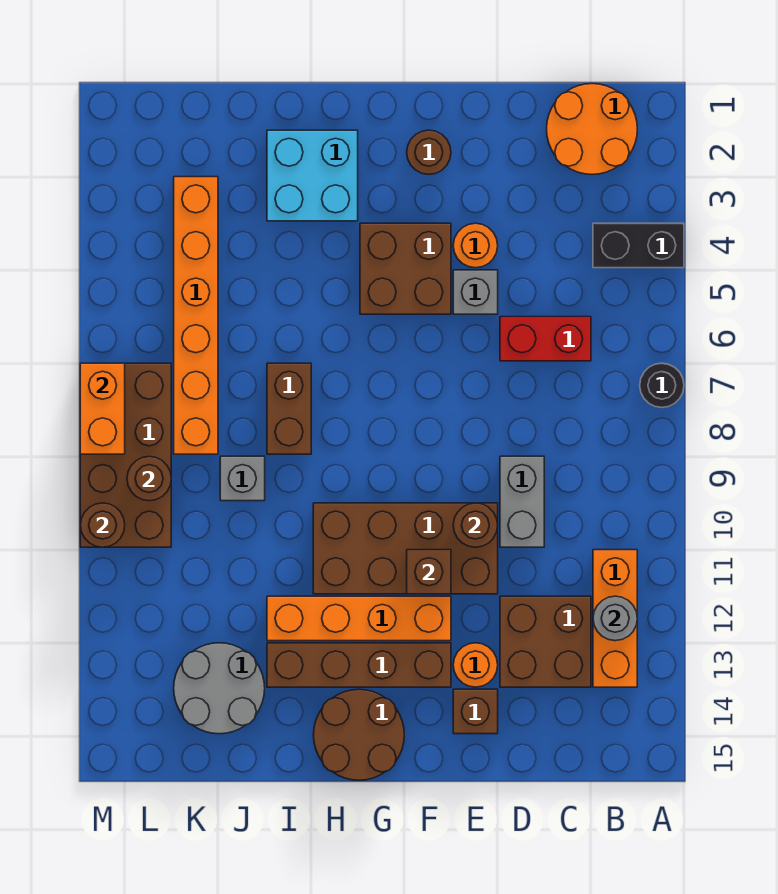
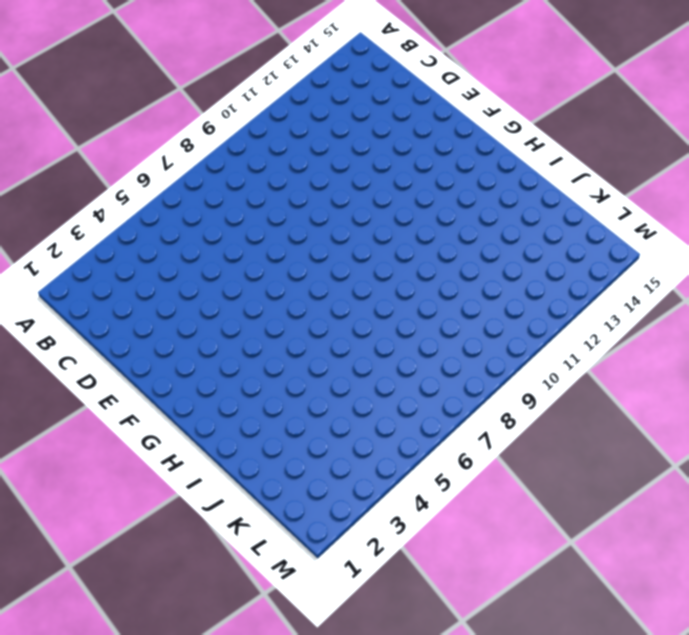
none -> black 1x2 brick [593,223,684,268]
none -> black 1x1 round brick [640,363,684,408]
none -> orange 2x2 round brick [547,84,637,175]

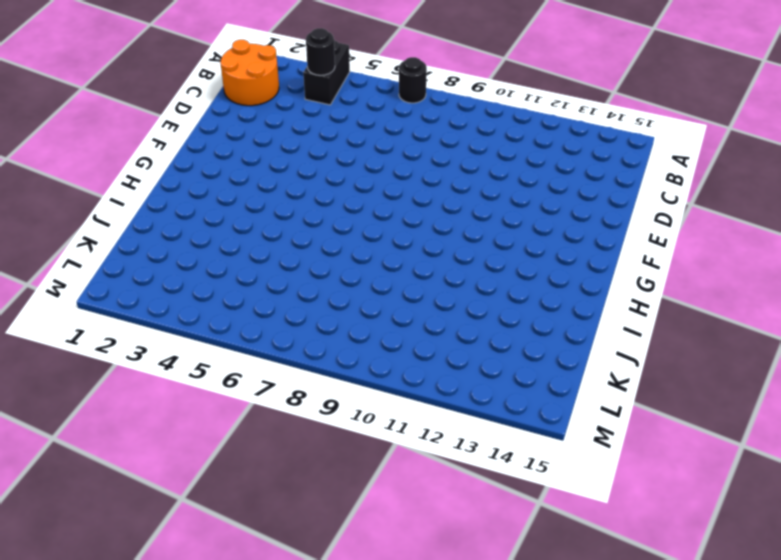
black 1x1 round brick [306,28,335,75] -> none
none -> orange 1x3 brick [593,550,637,687]
none -> red 1x2 brick [500,317,591,361]
none -> brown 2x2 brick [500,596,591,687]

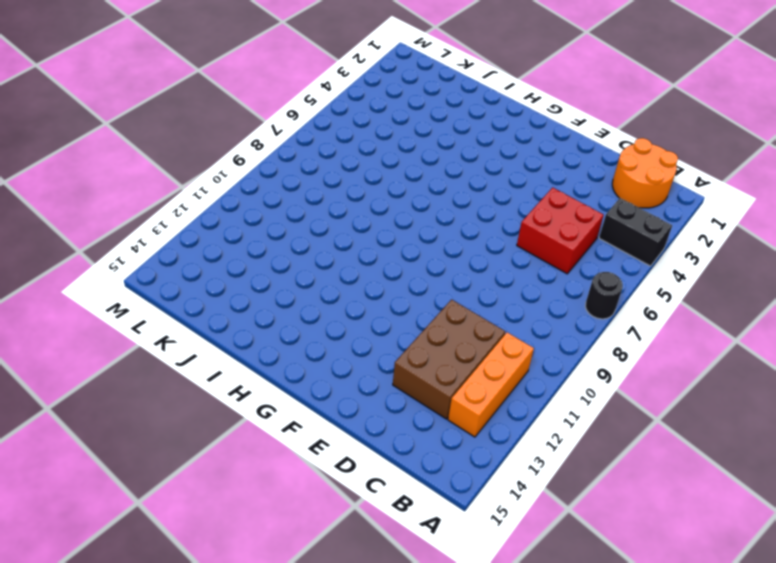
red 2x2 brick [517,187,604,274] -> red 1x2 brick [500,317,591,361]
brown 2x3 brick [393,300,505,419] -> brown 2x2 brick [500,596,591,687]
none -> grey 1x2 brick [500,456,544,547]
none -> orange 1x1 round brick [453,223,498,268]
none -> grey 1x1 brick [453,270,498,314]

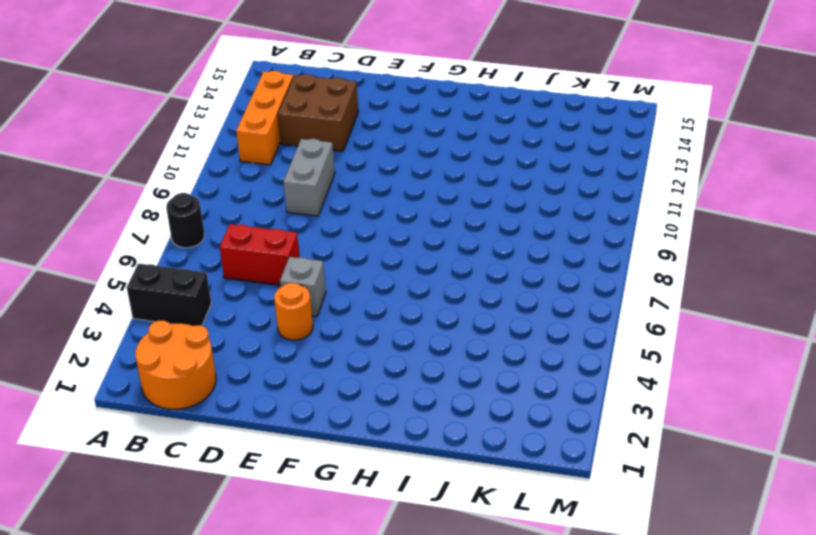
none -> brown 2x4 brick [313,503,498,594]
none -> orange 1x1 round brick [453,643,498,687]
none -> brown 1x1 brick [453,689,498,734]

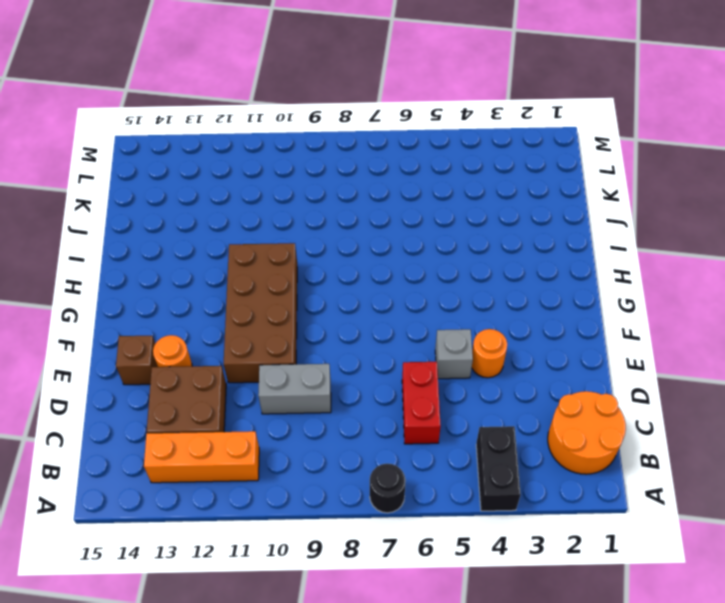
none -> brown 1x1 round brick [407,130,451,174]
none -> brown 2x2 brick [360,223,451,314]
none -> orange 1x4 brick [267,596,451,641]

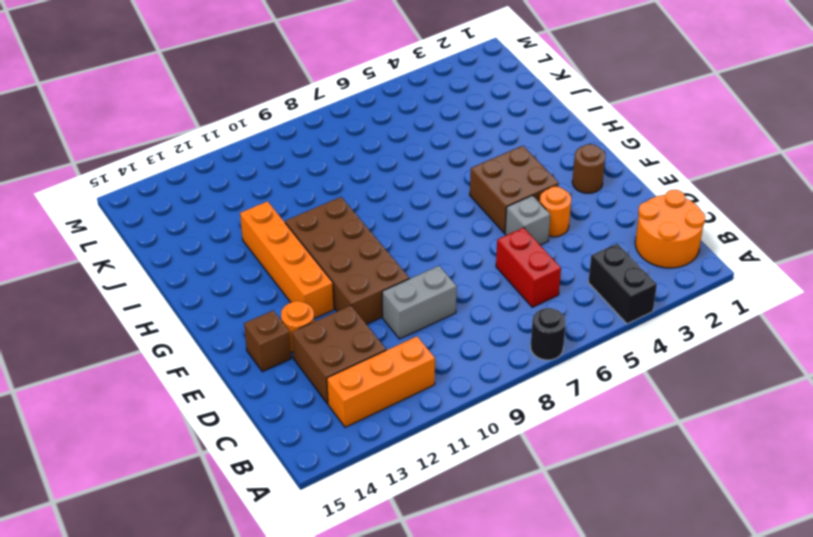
none -> brown 1x4 brick [267,643,451,687]
none -> brown 2x2 round brick [313,689,404,780]
none -> cyan 2x2 brick [267,130,358,221]

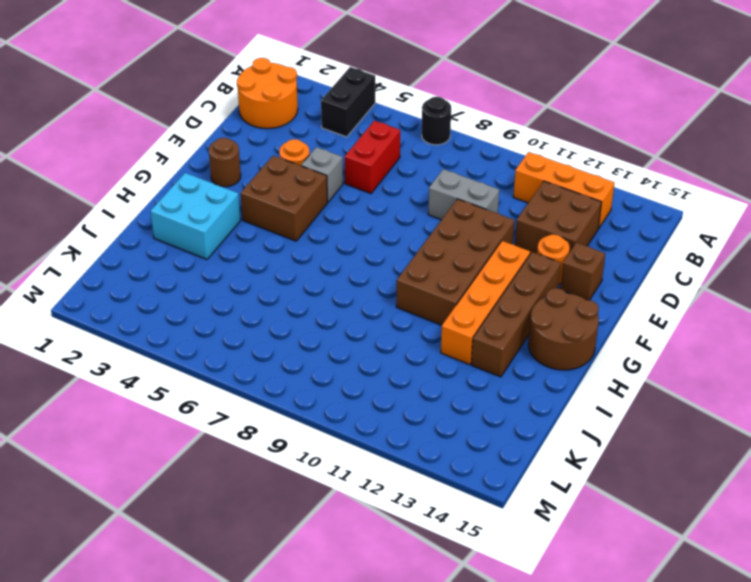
none -> brown 1x2 brick [267,363,311,454]
none -> grey 1x1 brick [220,456,265,501]
none -> grey 2x2 round brick [174,643,265,734]

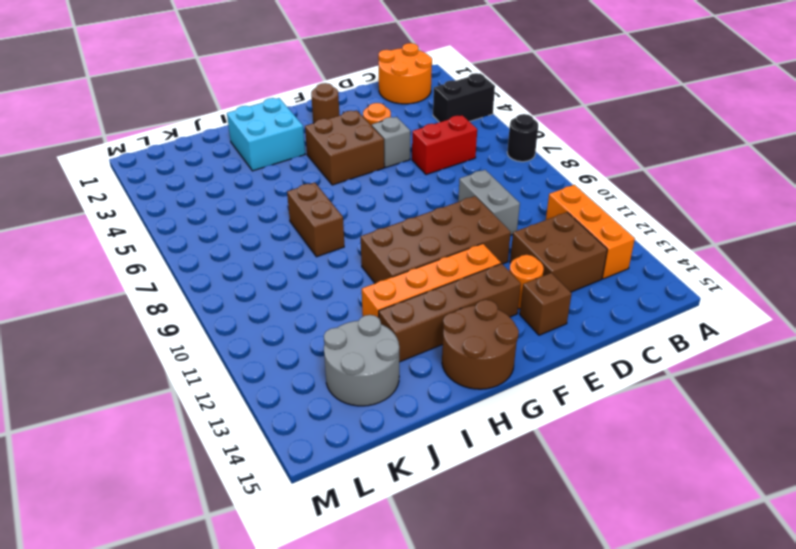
none -> grey 1x1 brick [220,456,265,501]
none -> orange 1x6 brick [174,177,218,454]
none -> brown 2x4 brick [80,363,171,547]

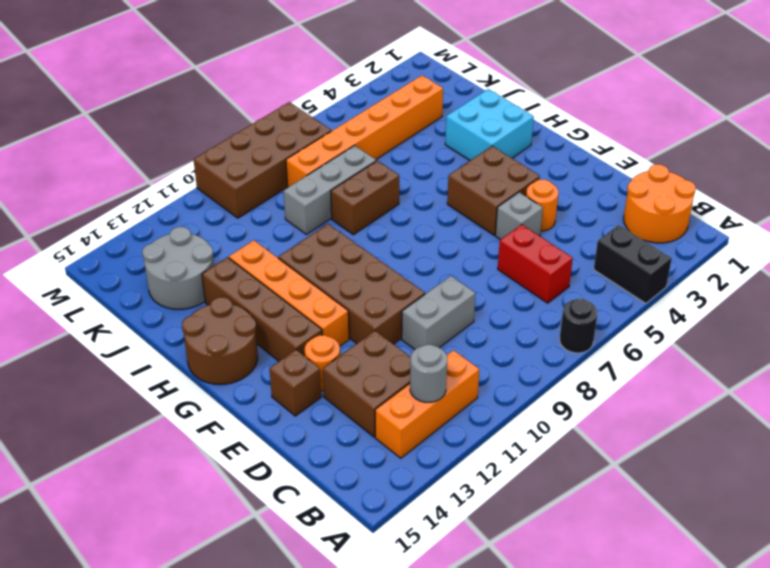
grey 1x3 brick [284,145,376,235] -> grey 1x1 brick [220,456,265,501]
none -> brown 1x1 round brick [407,130,451,174]
none -> brown 1x1 round brick [453,503,498,547]
none -> brown 1x1 brick [407,550,451,594]

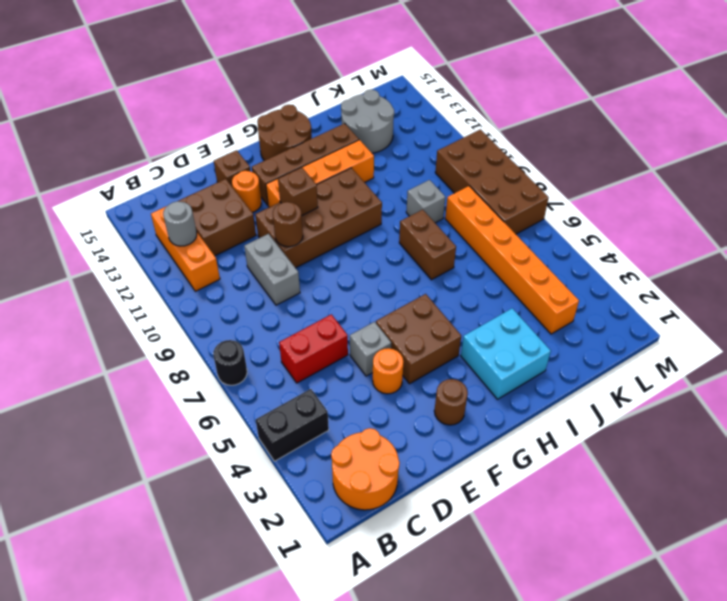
none -> brown 1x1 round brick [127,456,171,501]
none -> orange 1x2 brick [80,363,125,454]
none -> brown 1x1 round brick [80,503,125,547]

